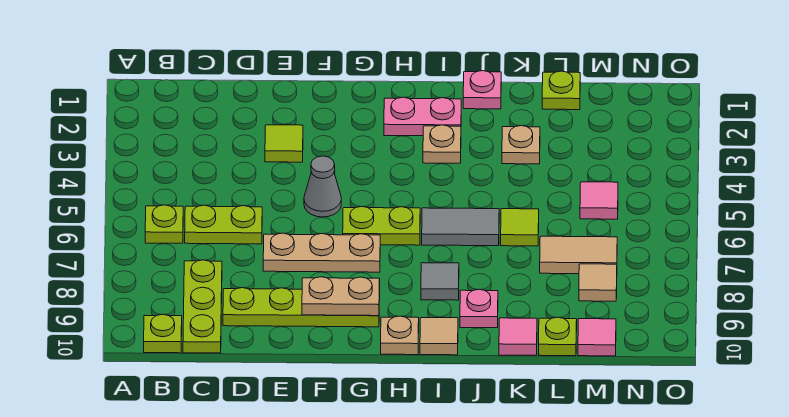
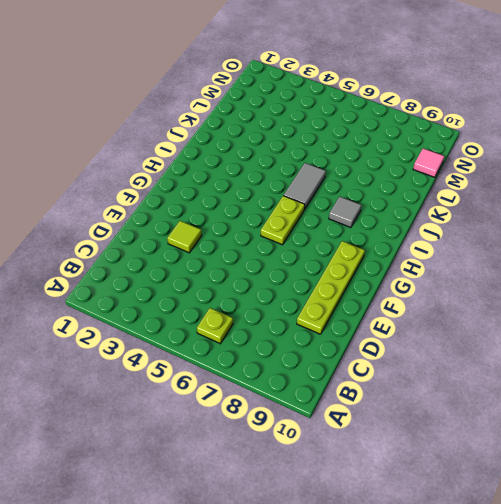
none -> lime 1x1 plate [144,314,182,353]
none -> lime 1x2 plate [185,205,262,244]
none -> lime 1x3 plate [183,260,222,353]

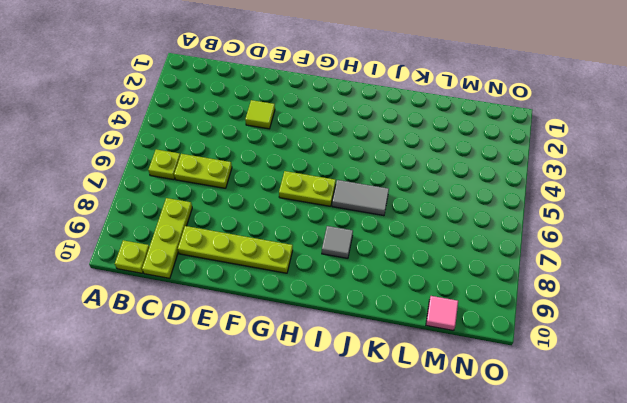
none -> tan 1x3 plate [263,233,380,272]
none -> grey 1x1 cone [304,156,341,217]
none -> pink 1x2 plate [384,97,461,136]

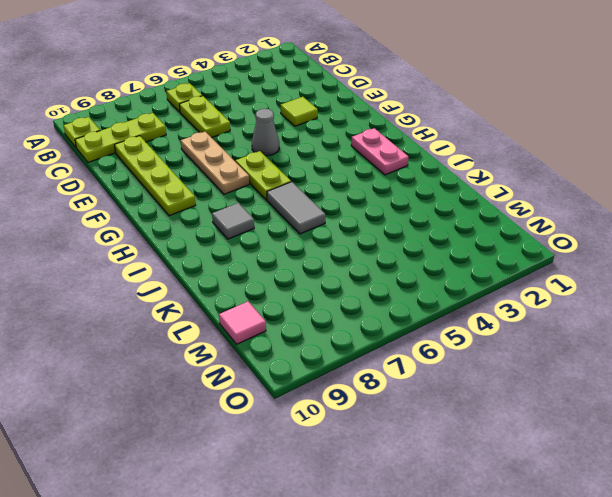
none -> tan 1x1 plate [381,316,419,355]
none -> tan 1x1 plate [423,125,461,163]
none -> tan 1x1 tile [420,318,458,355]

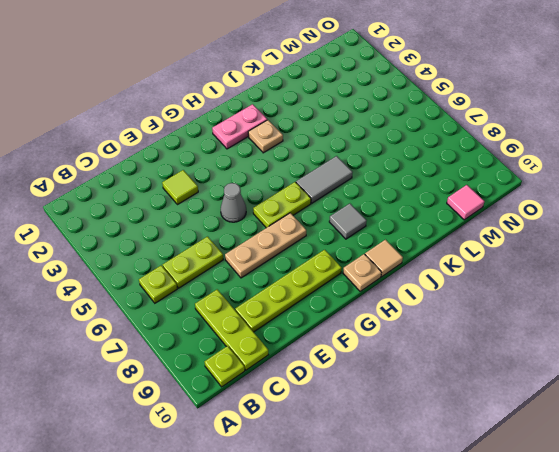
none -> pink 1x1 plate [463,71,501,109]
none -> pink 1x1 plate [460,289,498,328]
none -> tan 1x1 plate [502,126,540,164]

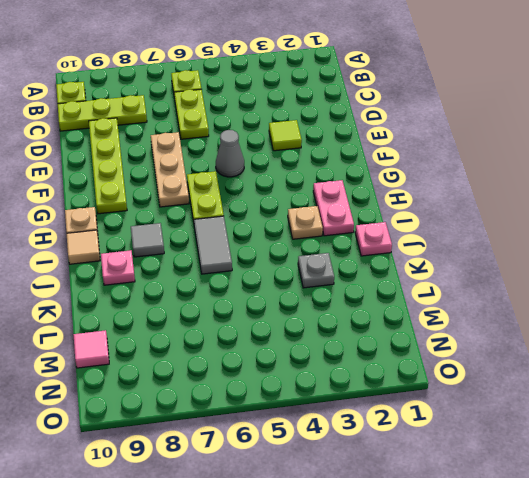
grey 1x1 plate [298,253,334,288] -> tan 1x1 plate [502,126,540,164]
none -> lime 1x1 tile [501,209,539,246]
none -> pink 1x1 tile [499,318,537,355]
none -> lime 1x1 plate [542,71,580,110]

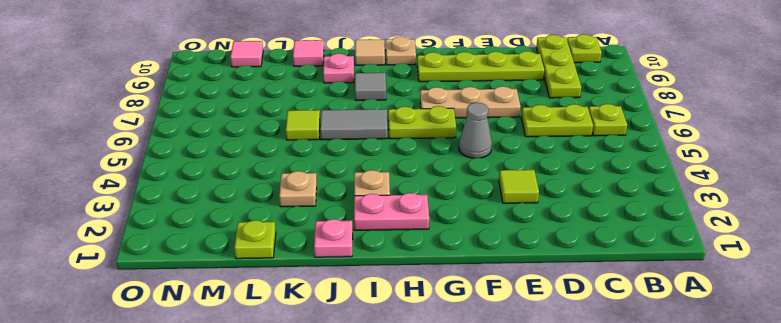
none -> tan 1x2 tile [540,236,617,274]
none -> lime 1x1 plate [539,317,577,356]
none -> pink 1x1 tile [580,182,618,219]

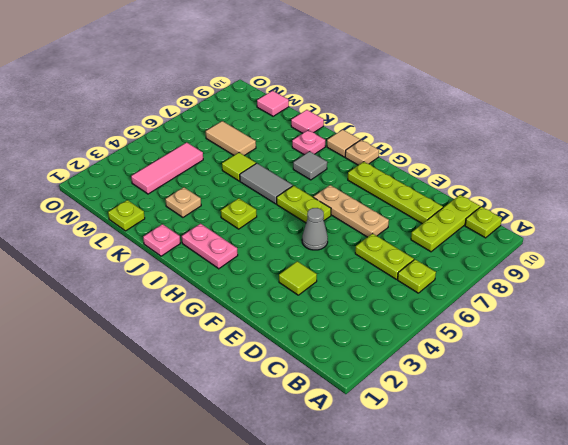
lime 1x1 plate [221,198,257,229] -> lime 1x1 plate moved to [539,317,577,356]
pink 1x3 tile [131,142,203,194] -> pink 1x1 tile [580,182,618,219]
none -> tan 1x1 plate [423,125,461,163]
none -> tan 1x1 tile [579,264,617,301]
none -> tan 1x2 plate [302,277,380,316]

